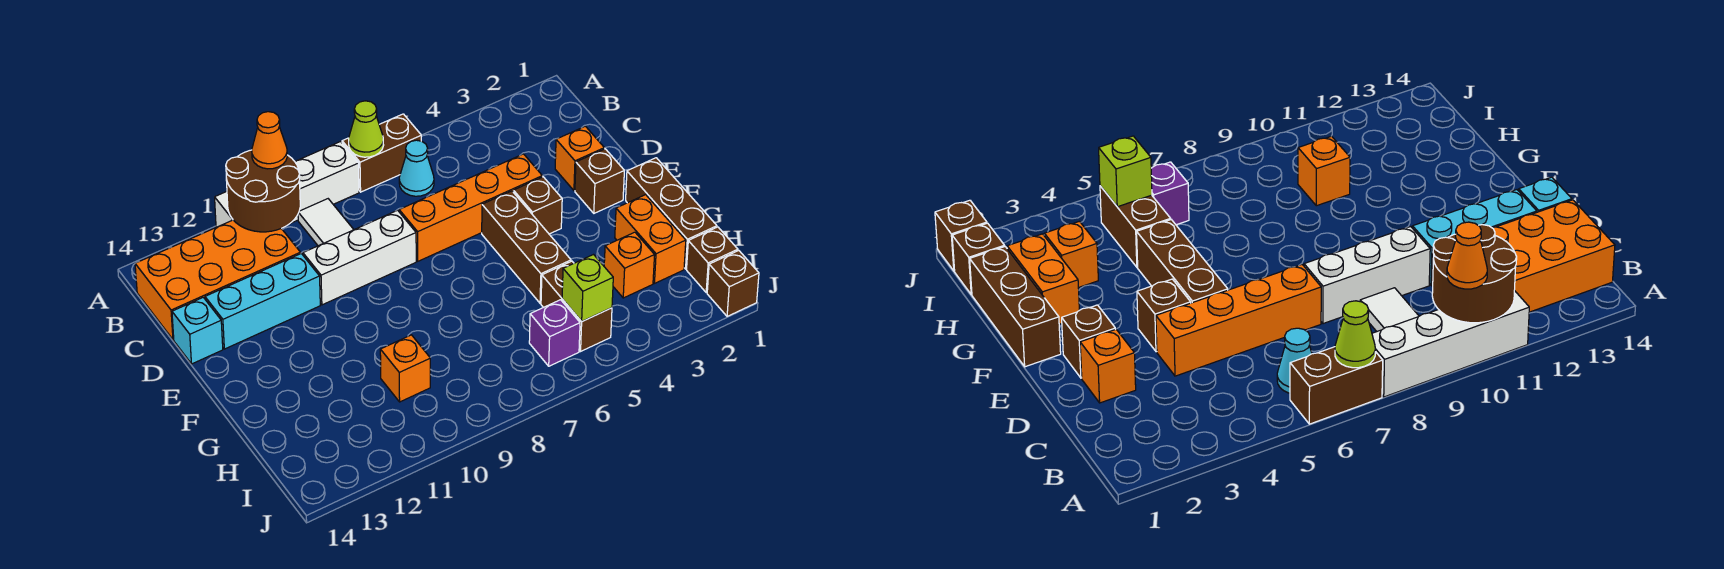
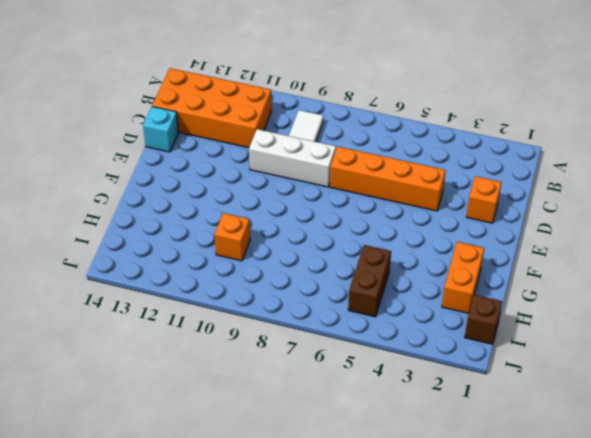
none -> brown 1x2 brick [342,114,421,192]
none -> white 1x4 brick [215,142,359,227]
none -> cyan 1x1 cone [399,140,434,196]

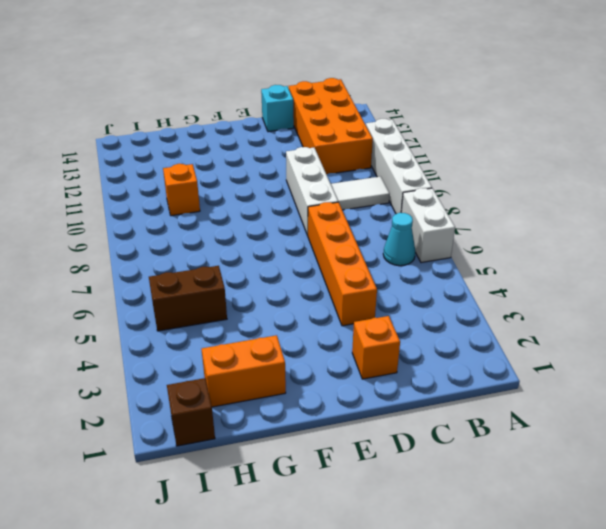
white 1x2 brick [401,188,455,263] -> brown 1x2 brick [342,114,421,192]
none -> cyan 1x3 brick [205,254,320,349]
none -> brown 1x1 brick [575,149,624,213]
none -> brown 1x1 brick [513,177,562,234]

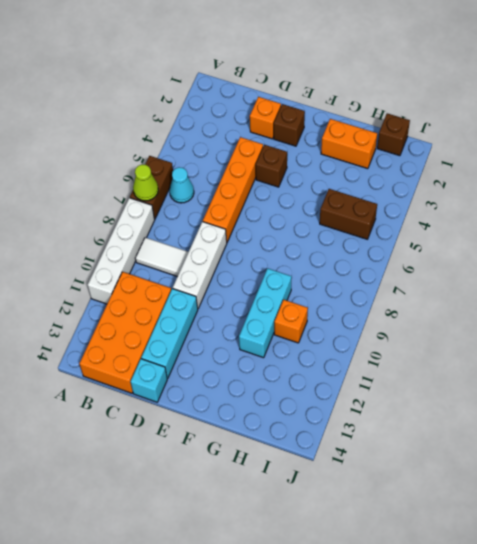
cyan 1x3 brick [239,268,292,358] -> none
none -> brown 1x3 brick [482,191,571,303]
none -> brown 1x3 brick [626,158,717,269]
none -> orange 1x1 brick [604,232,655,298]

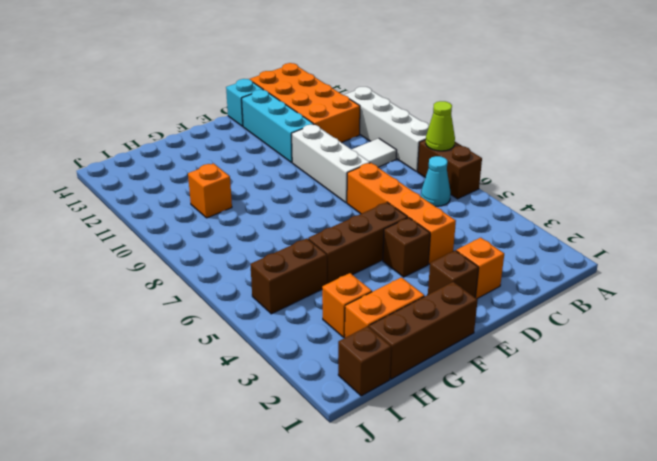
none -> purple 1x1 brick [529,300,580,366]
none -> brown 1x1 brick [707,251,759,316]
none -> brown 2x2 round brick [226,150,300,232]

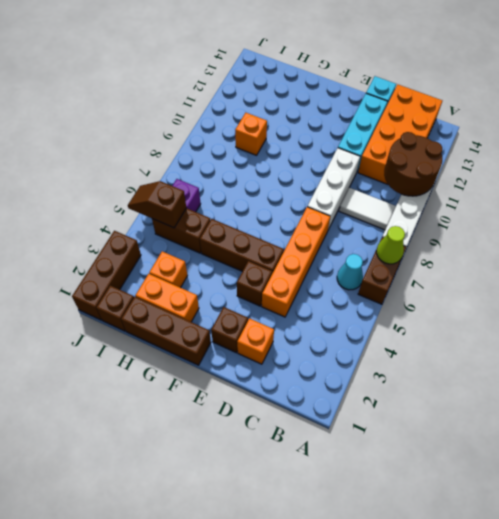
brown 1x2 slope [128,181,186,228] -> lime 1x1 brick [562,255,613,321]
brown 1x3 brick [72,231,141,320] -> brown 1x1 brick [707,251,759,316]
none -> orange 1x1 cone [252,112,287,169]

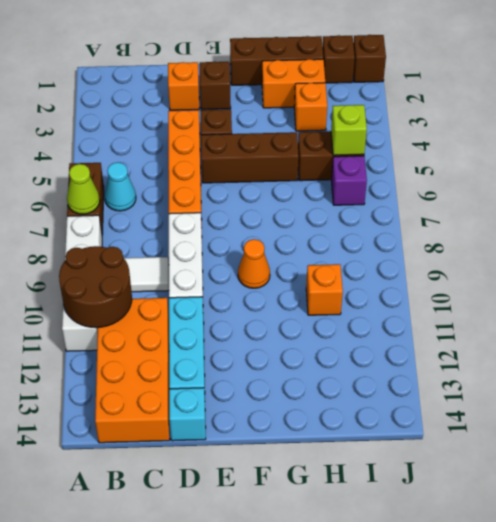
orange 1x1 cone [238,239,270,288] -> orange 1x1 cone moved to [252,112,287,169]

